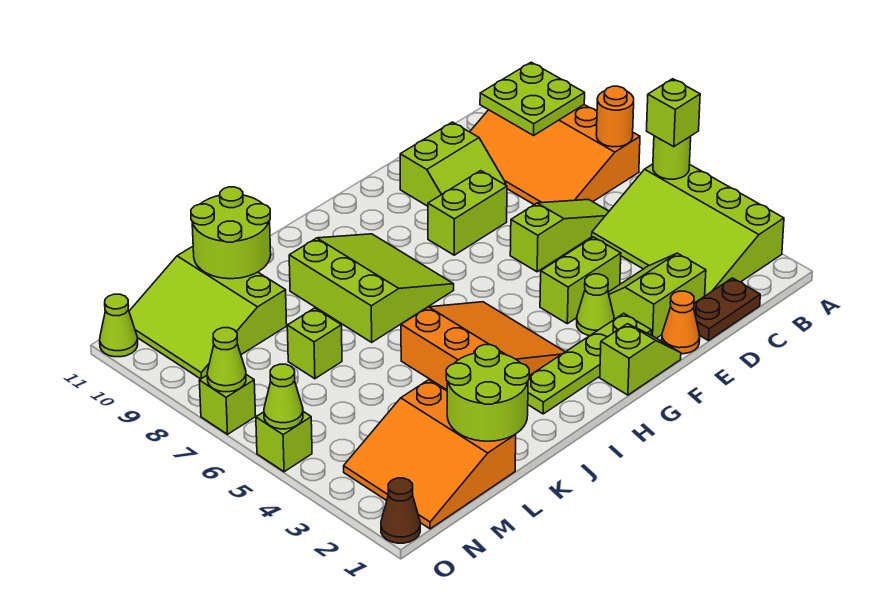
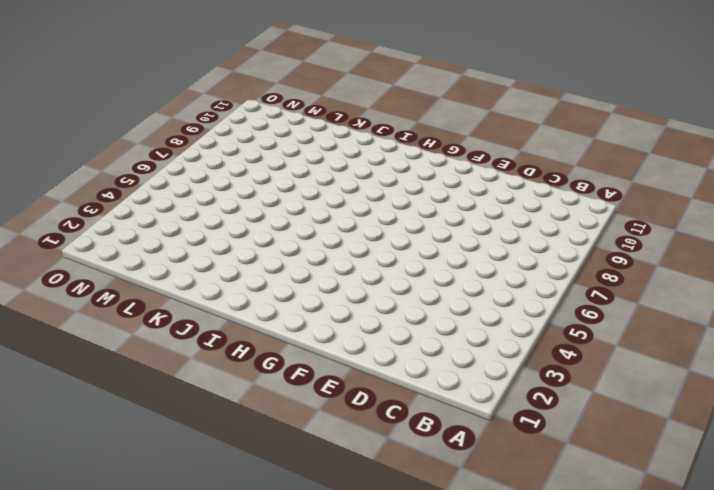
none -> lime 3x4 slope [592,164,784,296]
none -> orange 3x4 slope [470,105,640,205]
none -> brown 1x2 plate [694,278,760,341]

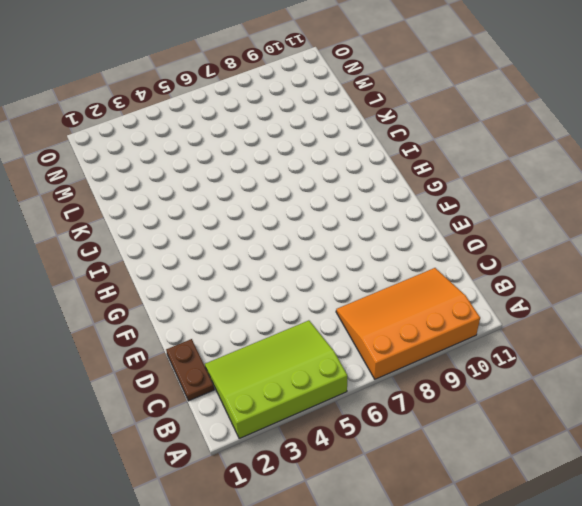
none -> lime 1x3 slope [510,200,609,272]
none -> lime 2x2 slope [608,253,706,338]
none -> lime 2x2 slope [400,122,506,206]

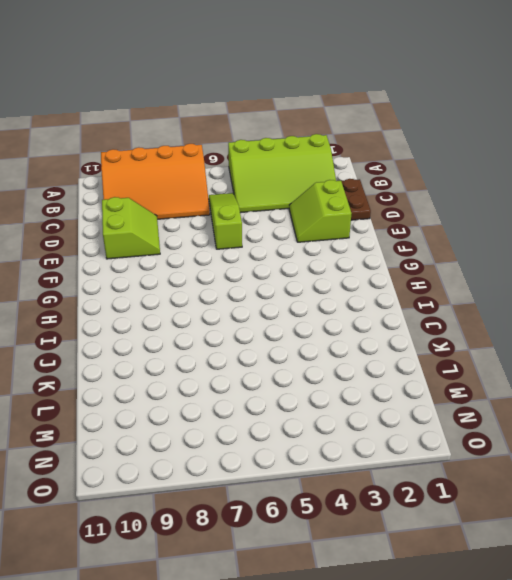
none -> orange 1x1 cone [662,291,700,354]
none -> lime 1x2 brick [540,237,621,324]
none -> lime 1x2 brick [428,171,507,255]

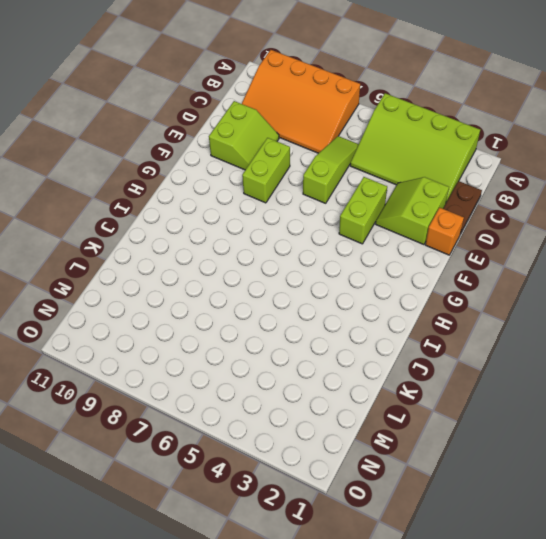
orange 1x1 brick [425,208,464,255] -> orange 1x1 cone [662,291,700,354]
none -> lime 1x2 slope [600,324,681,395]
none -> lime 1x4 plate [528,313,652,414]
none -> lime 1x1 cone [577,274,614,336]

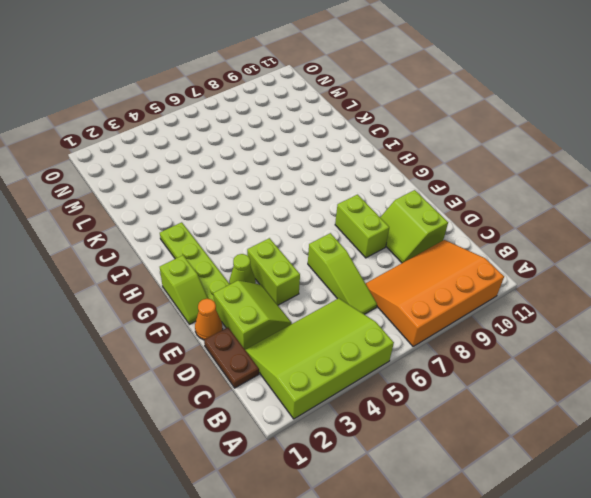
none -> orange 3x3 slope [401,302,565,390]
none -> lime 3x3 slope [289,234,454,342]
none -> orange 3x3 slope [344,380,516,529]

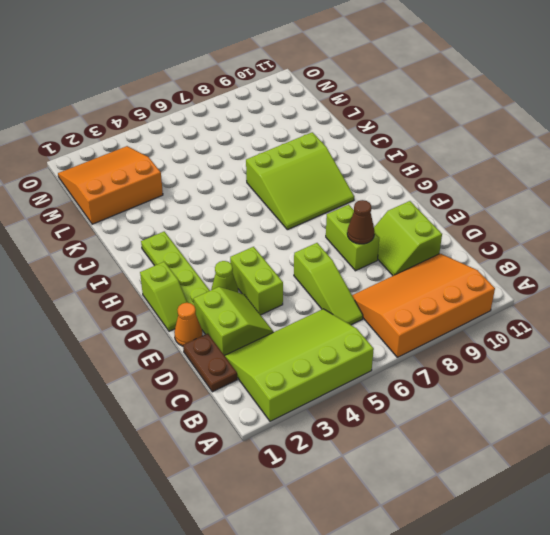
brown 1x1 cone [347,200,375,244] -> brown 1x1 cone moved to [381,478,420,543]
none -> orange 3x3 slope [401,302,565,390]
none -> lime 1x1 brick [287,308,342,379]
none -> lime 3x3 slope [129,247,287,379]

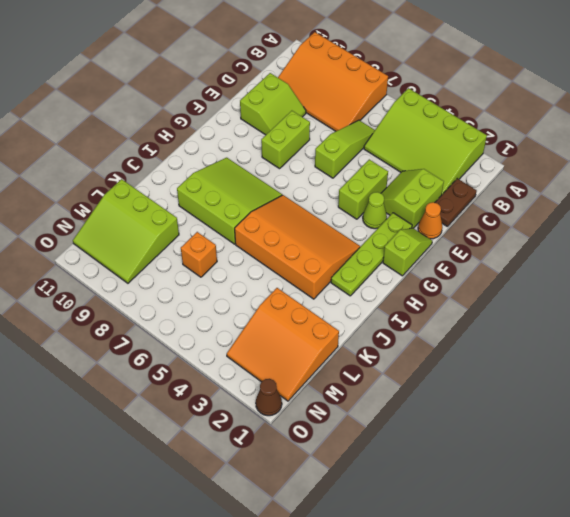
orange 3x4 slope [235,195,361,299] -> orange 3x3 slope [401,302,565,390]
orange 1x1 brick [181,232,217,277] -> lime 1x1 brick [287,308,342,379]
none -> lime 1x1 brick [256,412,312,472]
none -> lime 1x1 brick [199,375,256,434]
none -> lime 1x1 cone [100,294,138,357]

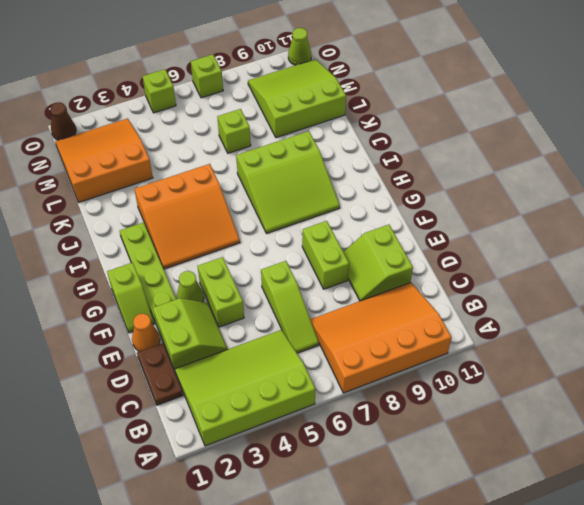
none -> lime 1x1 round brick [653,136,691,179]
none -> orange 1x1 round brick [596,86,634,147]
none -> lime 2x2 plate [480,62,585,135]

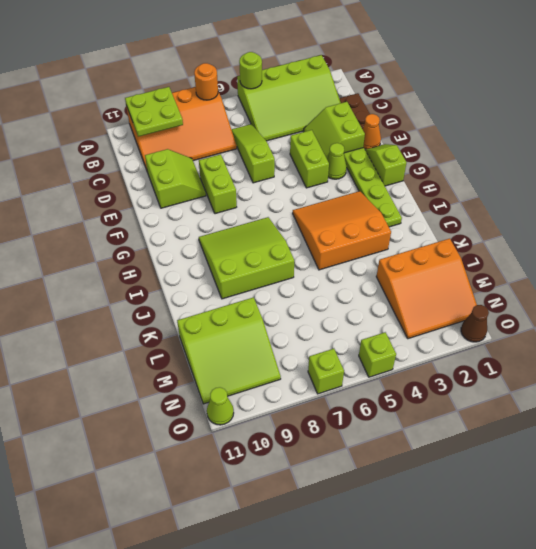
none -> lime 1x1 brick [287,308,342,379]
none -> lime 2x2 round brick [446,345,529,441]
none -> lime 2x2 round brick [191,187,271,279]

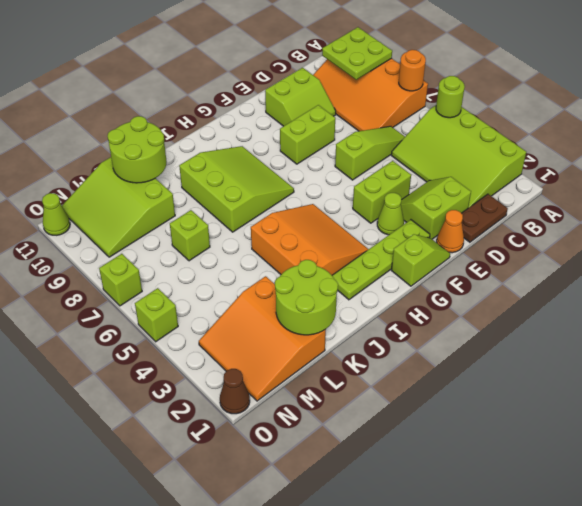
none -> lime 1x1 cone [264,364,303,429]
none -> lime 1x1 cone [207,328,246,392]
none -> lime 1x1 brick [647,79,700,147]

